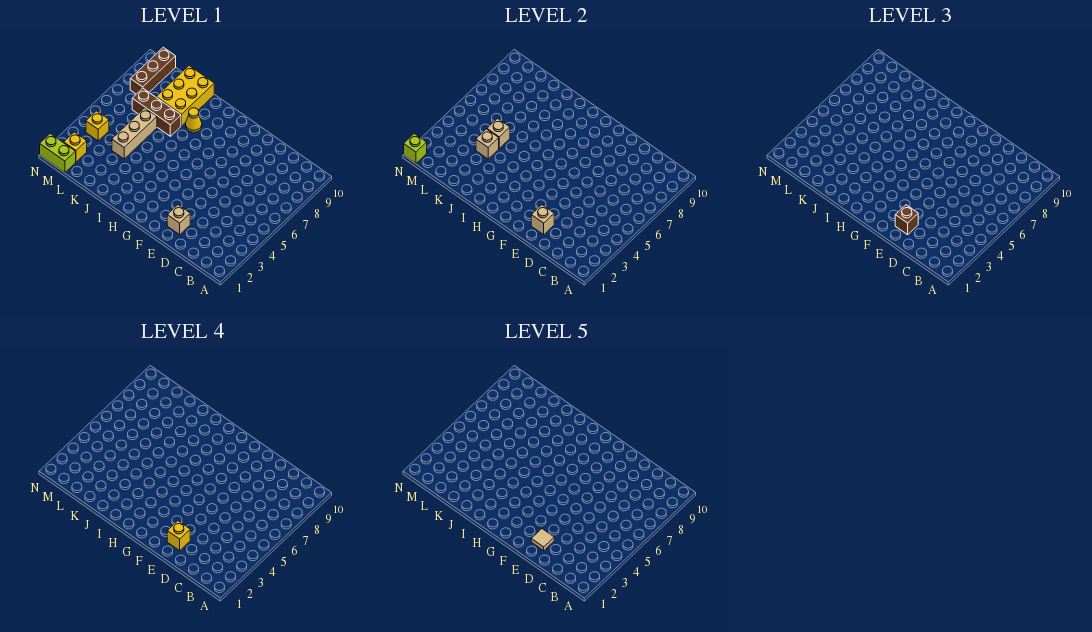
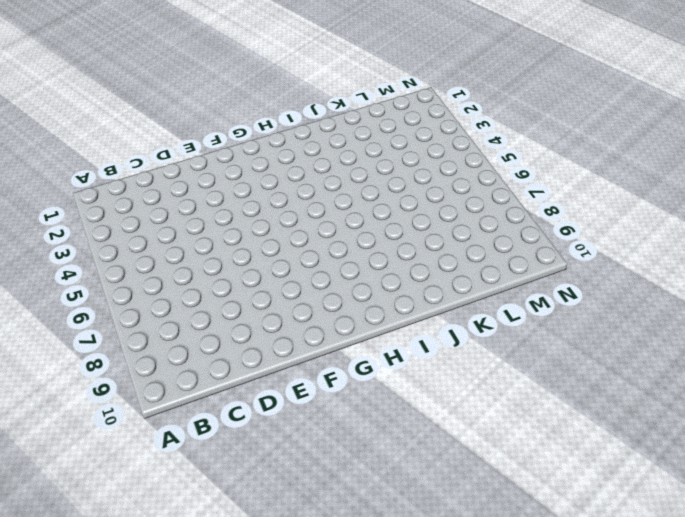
none -> tan 1x1 brick [167,205,190,235]
none -> yellow 1x1 cone [186,108,202,132]
none -> brown 1x3 brick [132,88,181,136]

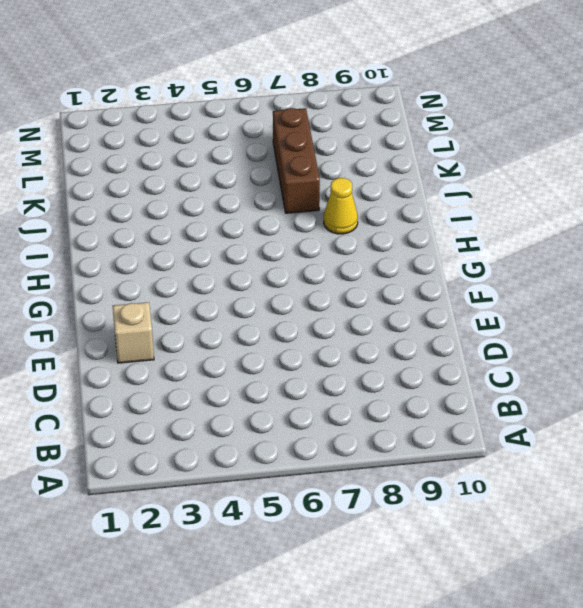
none -> yellow 2x3 brick [156,66,214,126]
none -> tan 1x3 brick [112,108,157,159]
none -> lime 1x2 brick [40,134,76,173]

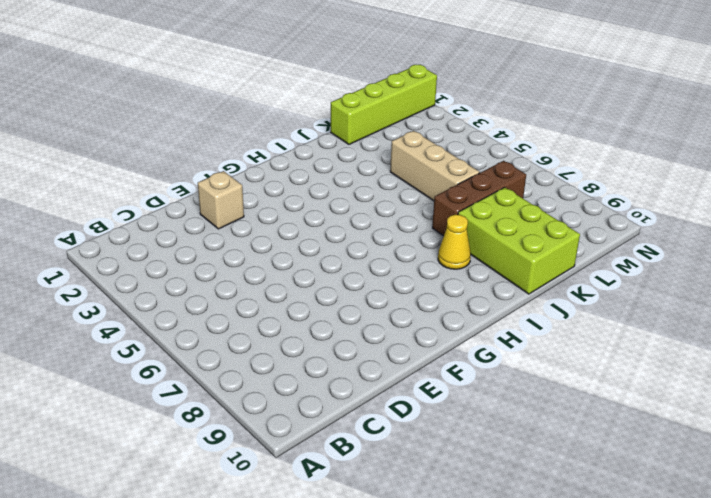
lime 2x3 brick [458,187,580,294] -> yellow 2x3 brick [156,66,214,126]
lime 1x4 brick [331,65,437,144] -> lime 1x2 brick [40,134,76,173]
none -> yellow 1x1 brick [64,132,87,162]
none -> yellow 1x1 brick [86,111,109,141]
none -> brown 1x3 brick [130,47,176,94]

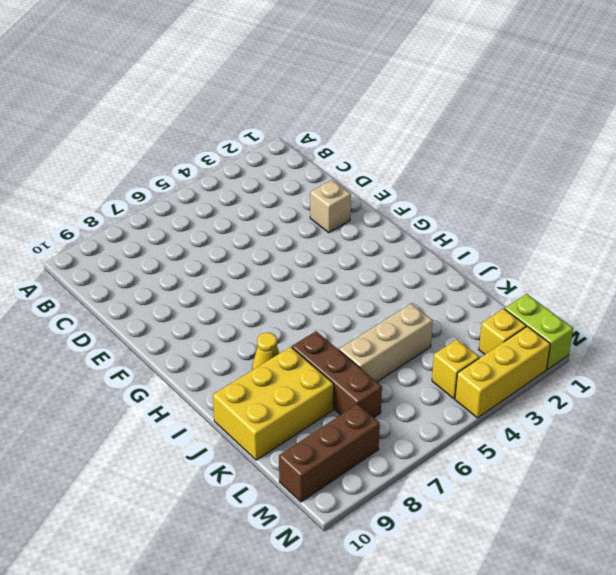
yellow 1x3 brick [455,326,550,418] -> none
none -> tan 1x1 brick [531,205,554,235]
none -> tan 1x1 brick [476,129,499,159]
none -> tan 1x1 brick [487,119,510,148]

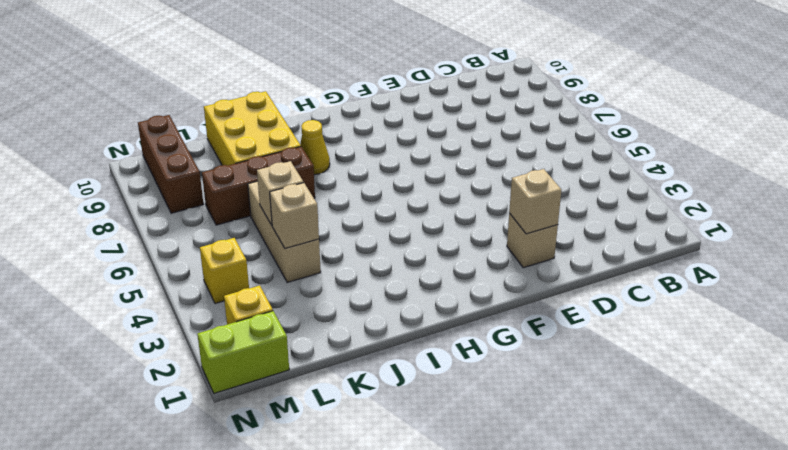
none -> lime 1x1 brick [404,134,427,163]
none -> brown 1x1 brick [895,205,918,235]
none -> yellow 1x1 brick [167,521,190,551]

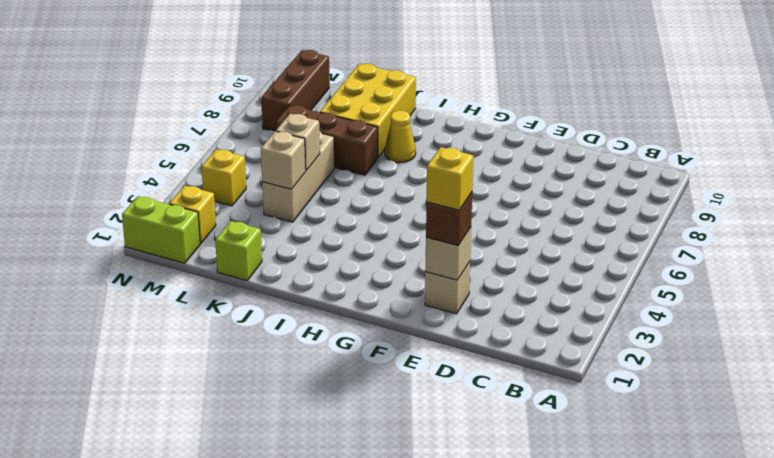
lime 1x1 brick [215,221,262,281] -> lime 1x1 brick moved to [404,134,427,163]
none -> tan 1x1 tile [531,529,554,551]

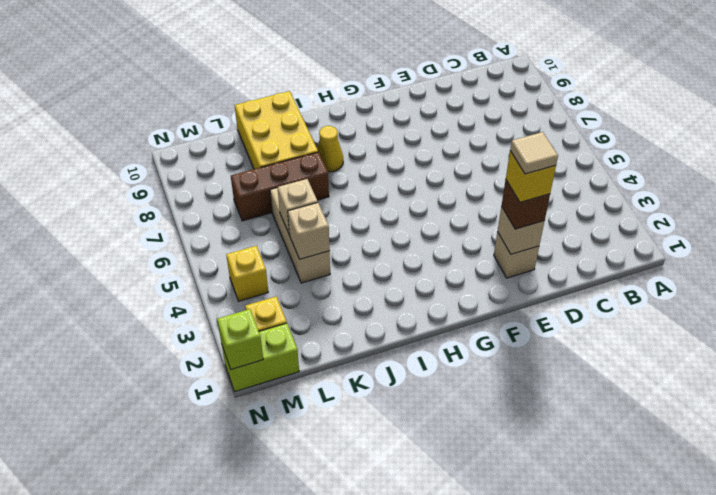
none -> brown 1x3 brick [130,47,176,94]

